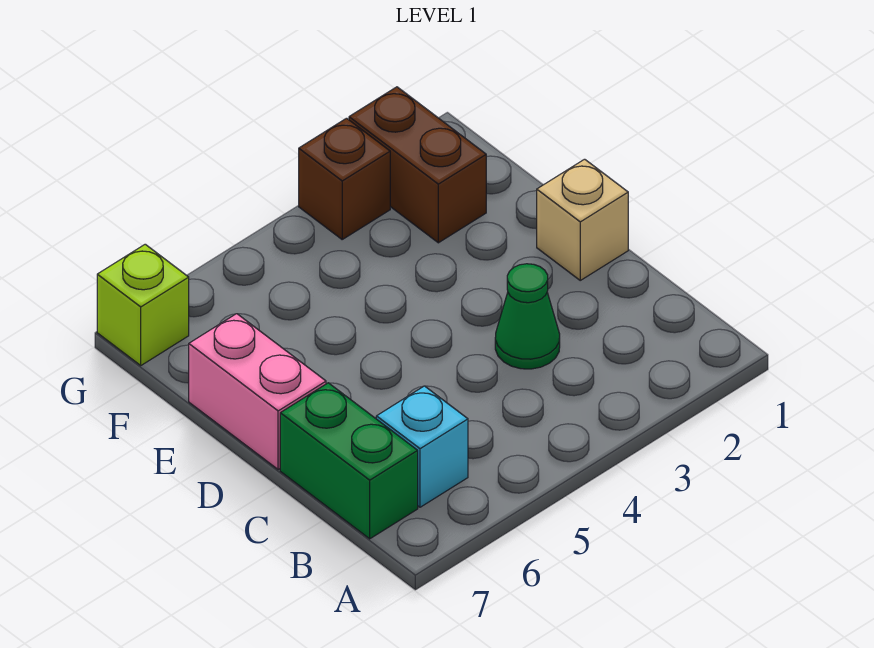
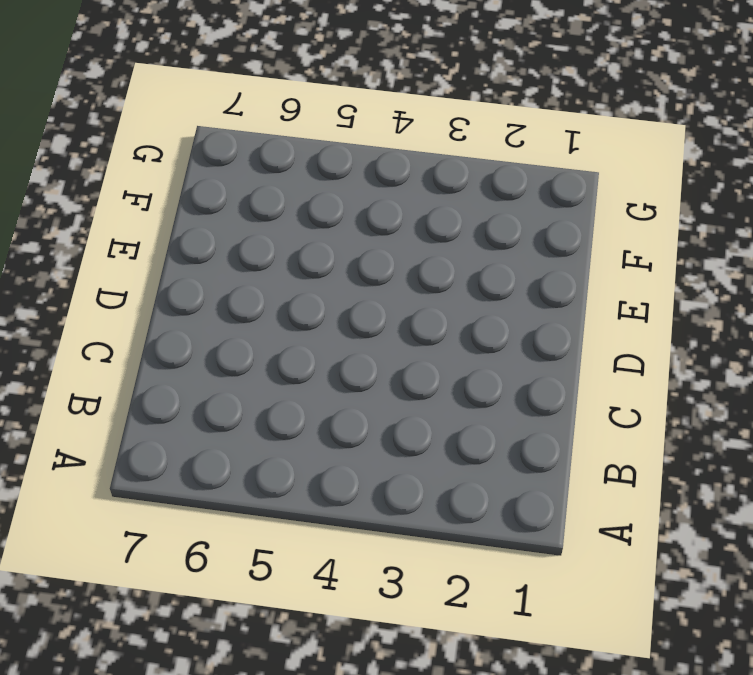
none -> cyan 1x1 brick [376,386,468,507]
none -> green 1x2 brick [280,383,418,539]

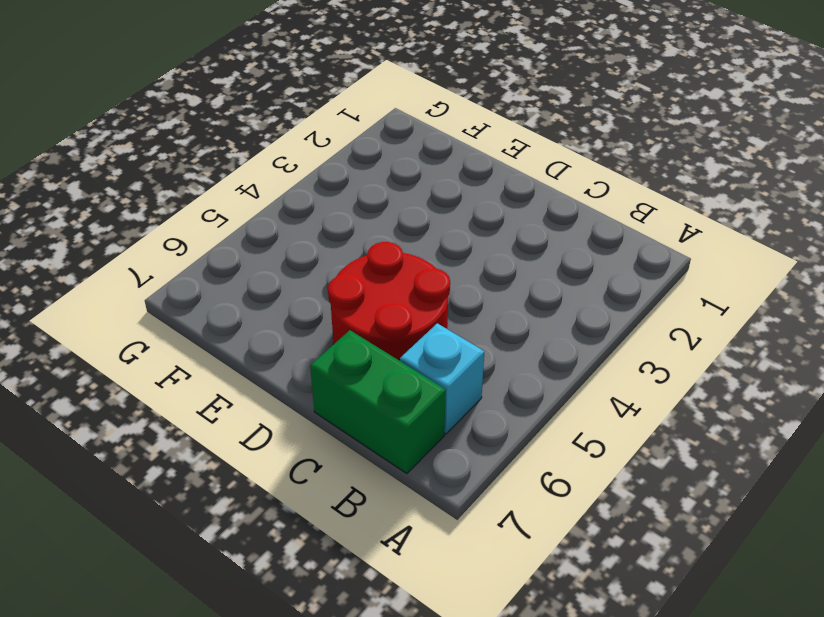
red 2x2 round brick [328,242,450,361] -> none
none -> green 1x1 cone [495,264,560,369]
none -> tan 1x1 brick [537,159,628,280]

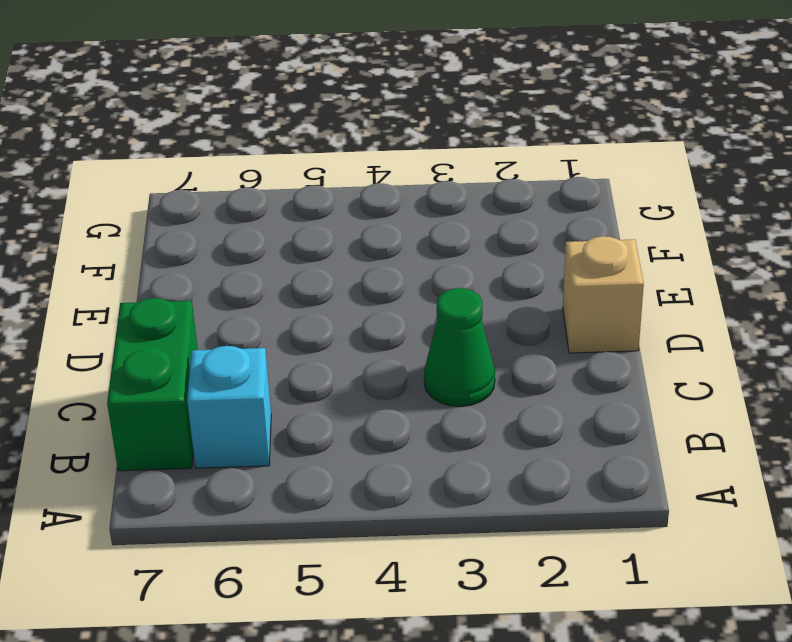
none -> pink 1x2 brick [189,314,326,470]
none -> brown 1x2 brick [349,87,486,243]

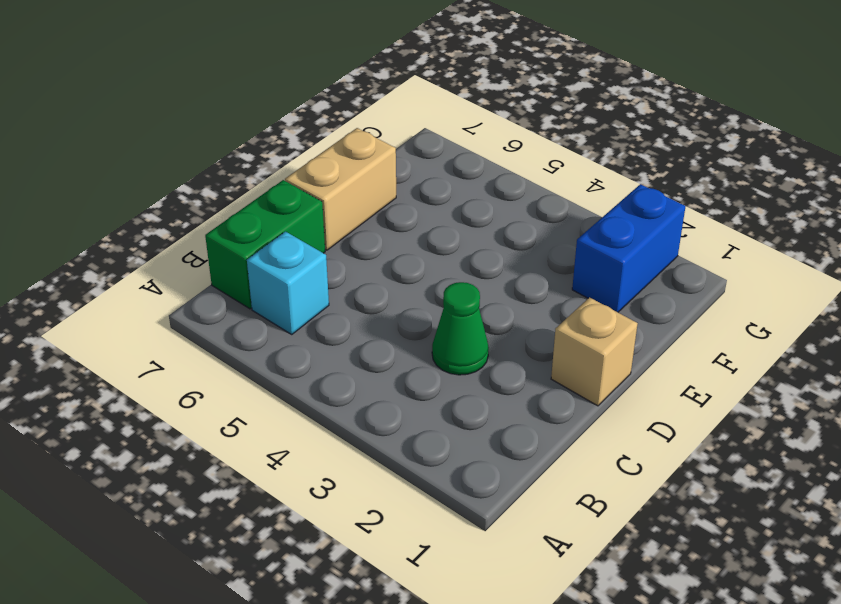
tan 1x2 brick [285,128,396,250] -> pink 1x2 brick [189,314,326,470]
blue 1x2 brick [572,184,686,312] -> brown 1x2 brick [349,87,486,243]
none -> brown 1x1 brick [299,118,390,239]
none -> lime 1x1 brick [97,244,189,365]

